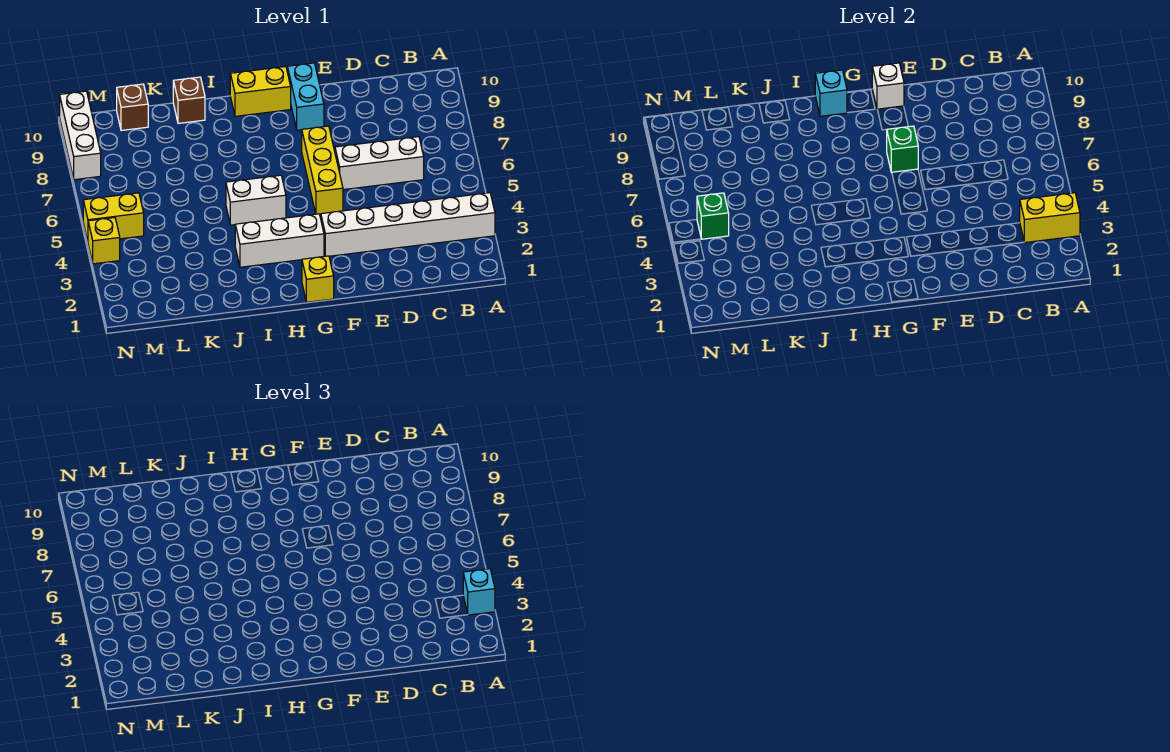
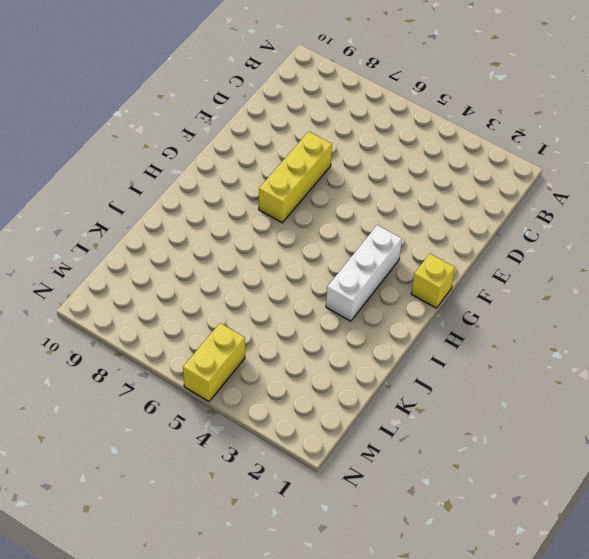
yellow 1x3 brick [259,131,332,223] -> yellow 1x3 brick turned to [302,126,343,214]
none -> white 1x6 brick [321,193,495,256]
none -> white 1x3 brick [335,137,424,190]
none -> cyan 1x2 brick [287,63,324,130]

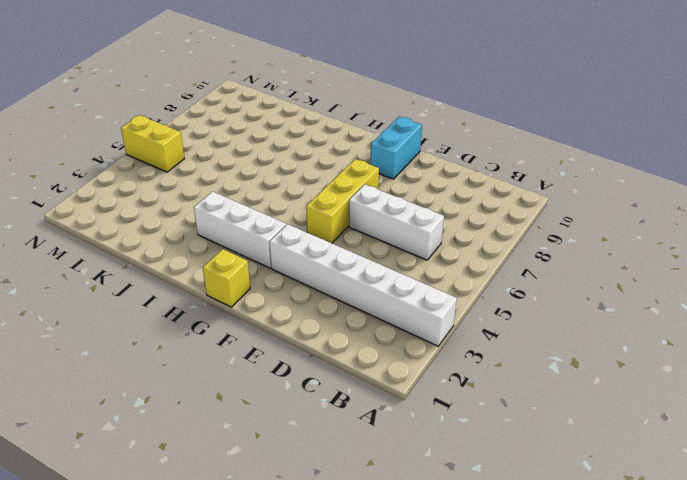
none -> yellow 1x2 brick [230,67,291,116]
none -> white 1x2 brick [226,175,286,225]
none -> brown 1x1 brick [173,77,205,123]

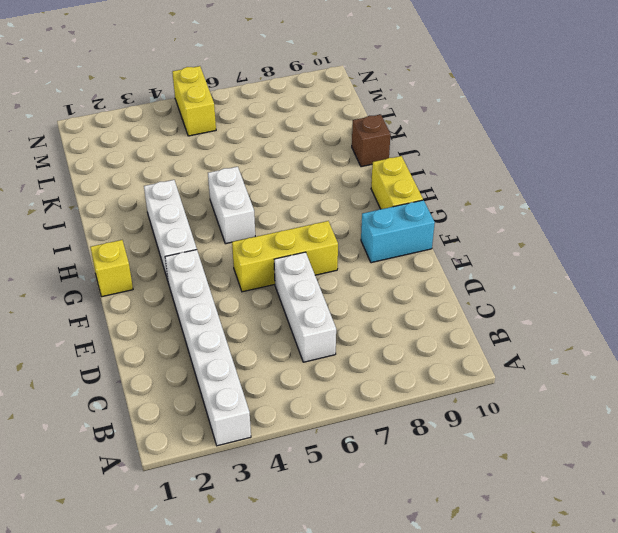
none -> brown 1x1 brick [117,84,148,131]
none -> yellow 1x1 brick [88,218,120,264]
none -> white 1x3 brick [60,91,101,180]

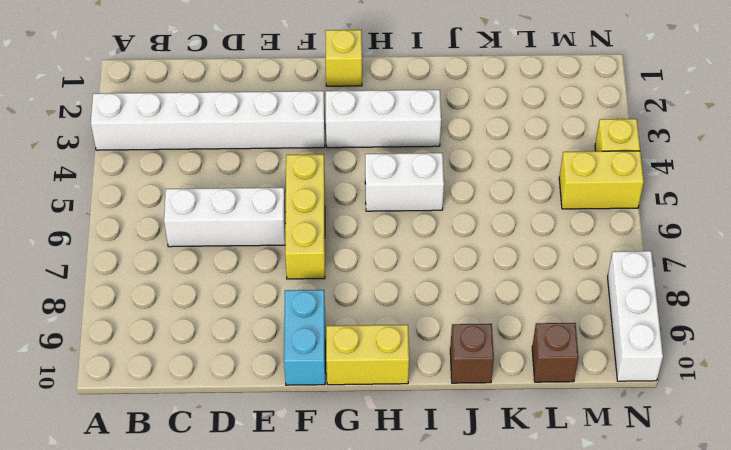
none -> yellow 1x2 brick [1020,193,1080,243]
none -> green 1x1 brick [887,126,918,172]
none -> white 1x1 brick [872,63,904,109]

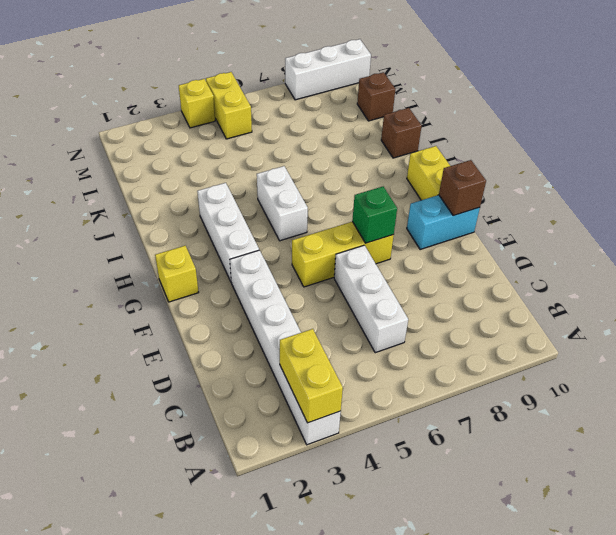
brown 1x1 brick [439,160,486,216] -> white 1x1 brick [872,63,904,109]
none -> cyan 1x1 brick [815,70,847,116]
none -> green 1x1 brick [697,193,729,239]
none -> cyan 1x1 brick [463,569,495,615]

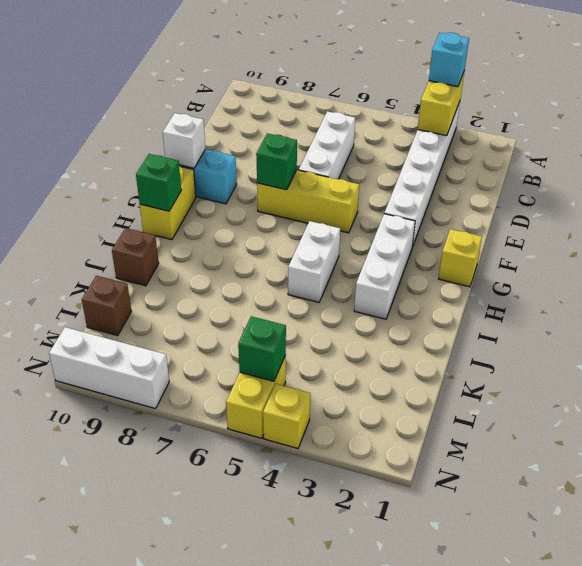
green 1x1 brick [136,154,181,211] -> cyan 1x1 brick [815,70,847,116]

